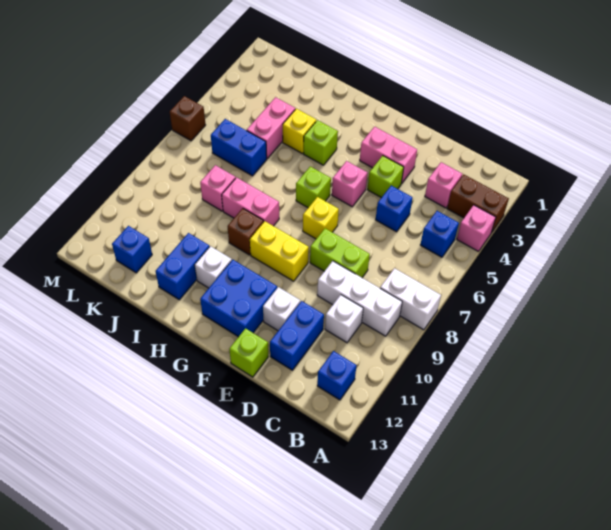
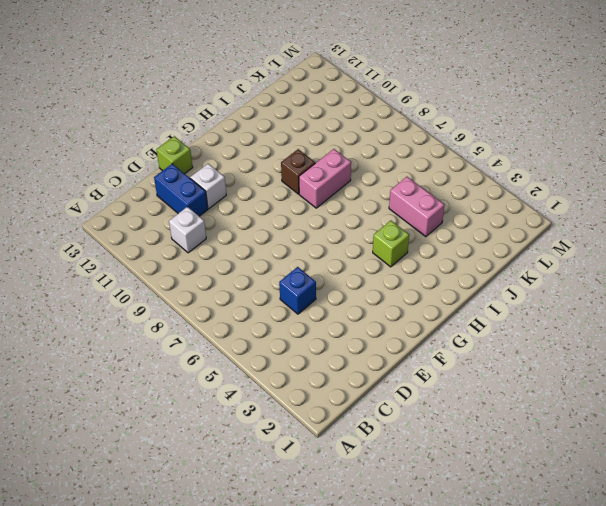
none -> brown 1x2 brick [447,175,509,233]
none -> pink 1x1 brick [457,205,496,252]
none -> white 1x2 brick [380,268,441,330]
none -> blue 1x1 brick [420,211,459,257]

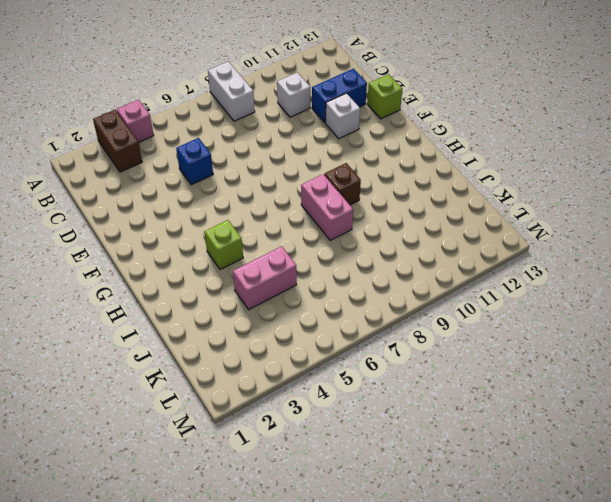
none -> blue 1x1 brick [420,211,459,257]
none -> white 1x3 brick [317,261,402,336]
none -> blue 1x1 brick [317,351,357,400]
none -> pink 1x1 brick [425,162,462,208]

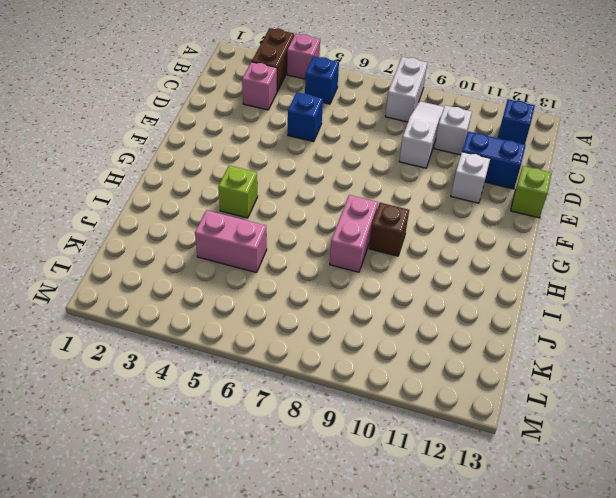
white 1x3 slope [399,101,444,168] -> white 1x3 brick [317,261,402,336]
none -> lime 1x2 brick [310,228,370,277]
none -> pink 1x2 brick [360,127,417,183]
none -> lime 1x1 brick [367,156,404,198]
none -> pink 1x1 brick [332,161,367,207]

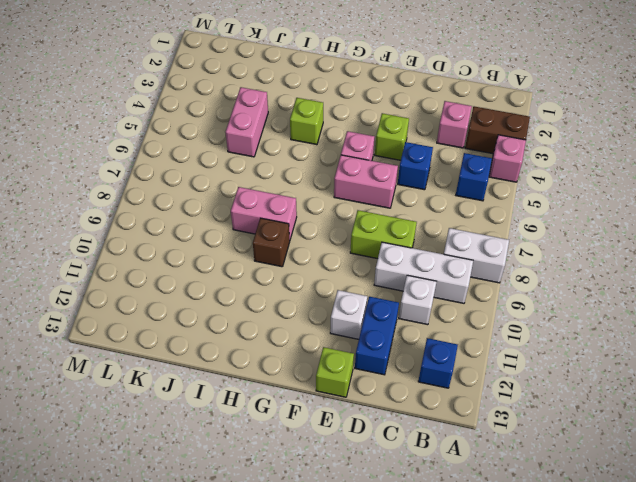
pink 1x2 brick [334,155,398,208] -> pink 1x2 brick moved to [360,127,417,183]
none -> yellow 1x1 brick [303,197,339,239]
none -> yellow 1x2 brick [250,221,309,281]
none -> blue 2x2 brick [200,260,277,337]
none -> lime 1x1 brick [296,166,331,208]

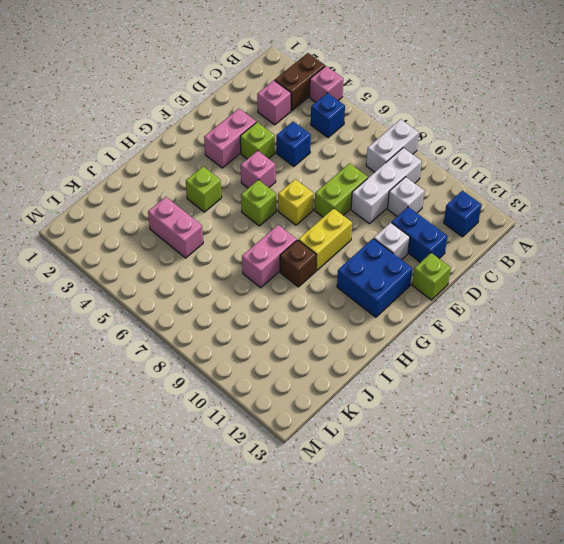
none -> white 1x1 brick [195,246,232,288]
none -> yellow 1x1 brick [283,109,316,153]
none -> blue 1x2 brick [156,233,209,300]
none -> blue 1x2 brick [211,119,267,176]

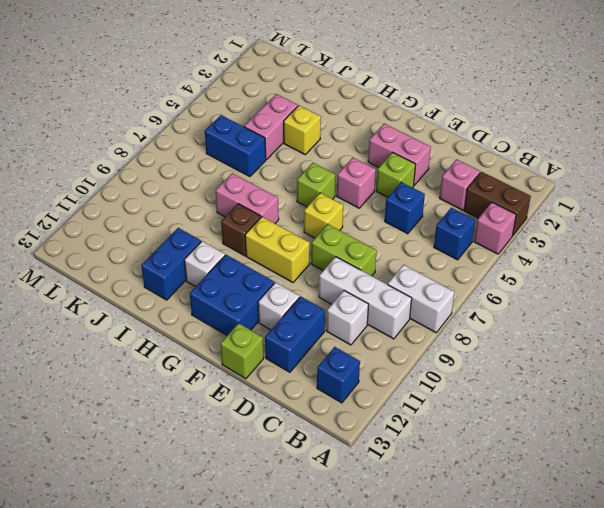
none -> lime 1x1 brick [303,120,338,165]
none -> pink 1x1 brick [200,165,236,211]
none -> blue 1x1 brick [112,226,152,273]
none -> brown 1x1 brick [170,96,205,141]

